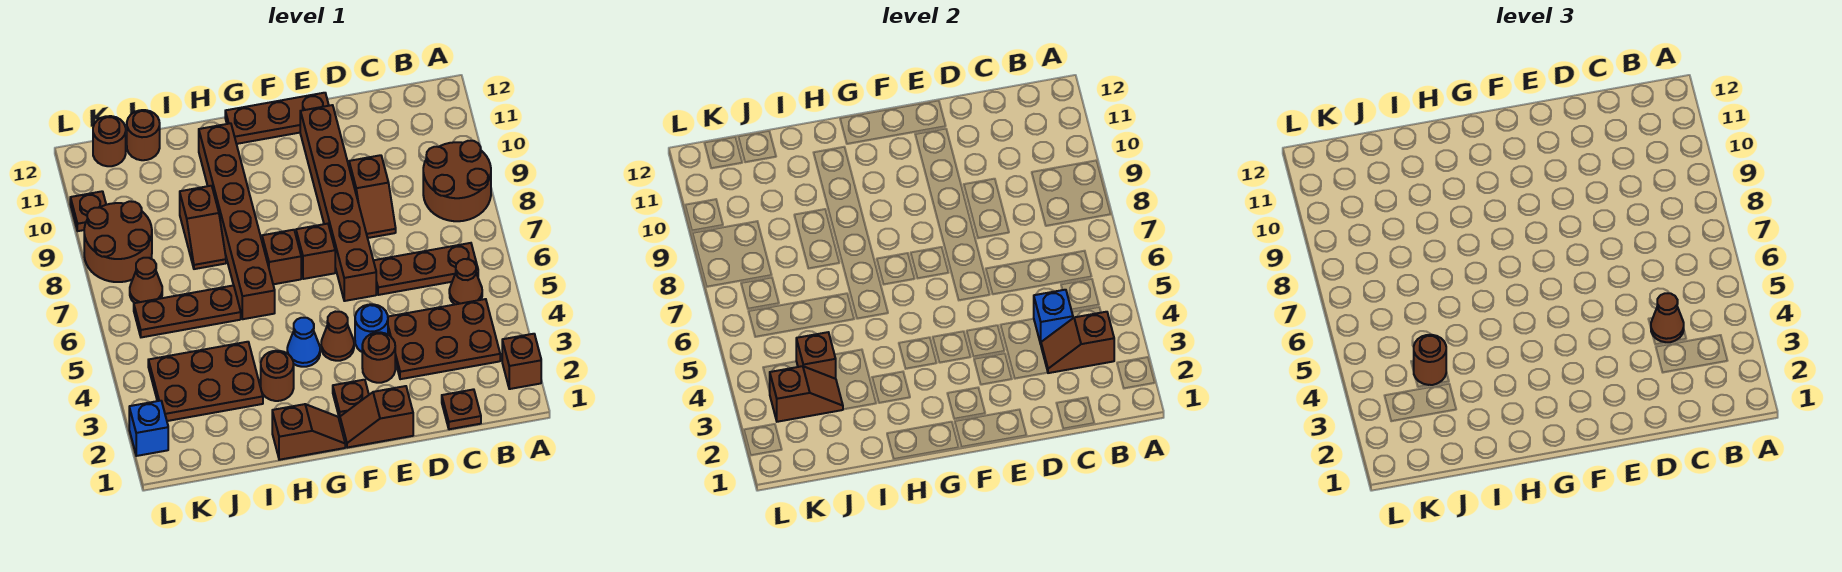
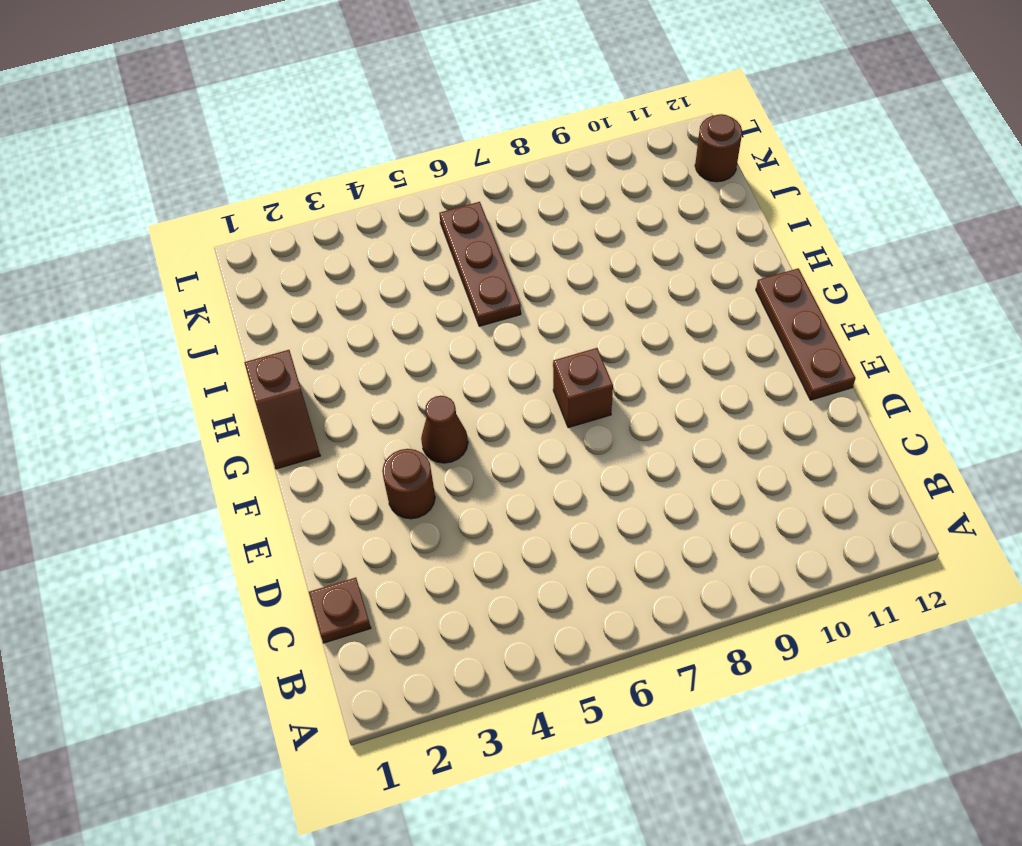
none -> brown 1x1 brick [502,334,541,389]
none -> brown 2x2 round brick [423,141,491,221]
none -> brown 2x3 plate [388,299,500,379]
none -> brown 1x1 cone [449,259,482,304]

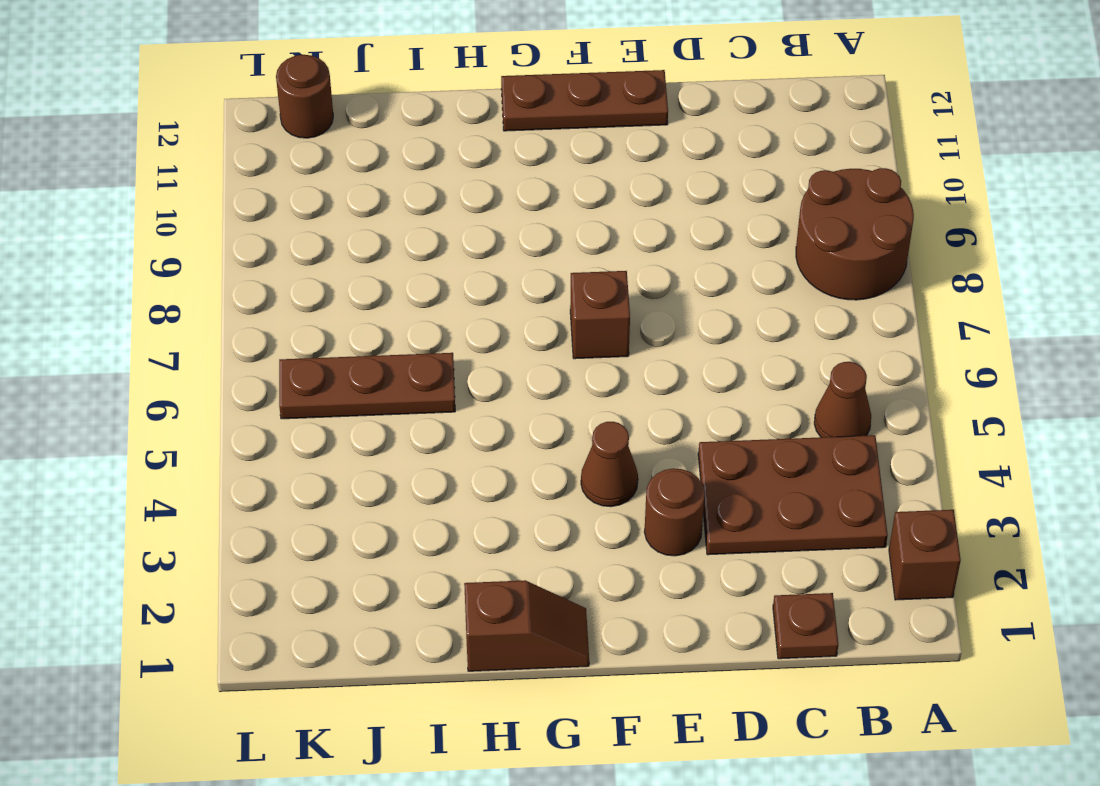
none -> brown 1x3 plate [373,243,478,295]
none -> brown 1x2 slope [349,155,396,238]
none -> brown 1x2 slope [340,386,413,448]
none -> blue 1x1 round brick [355,304,388,352]

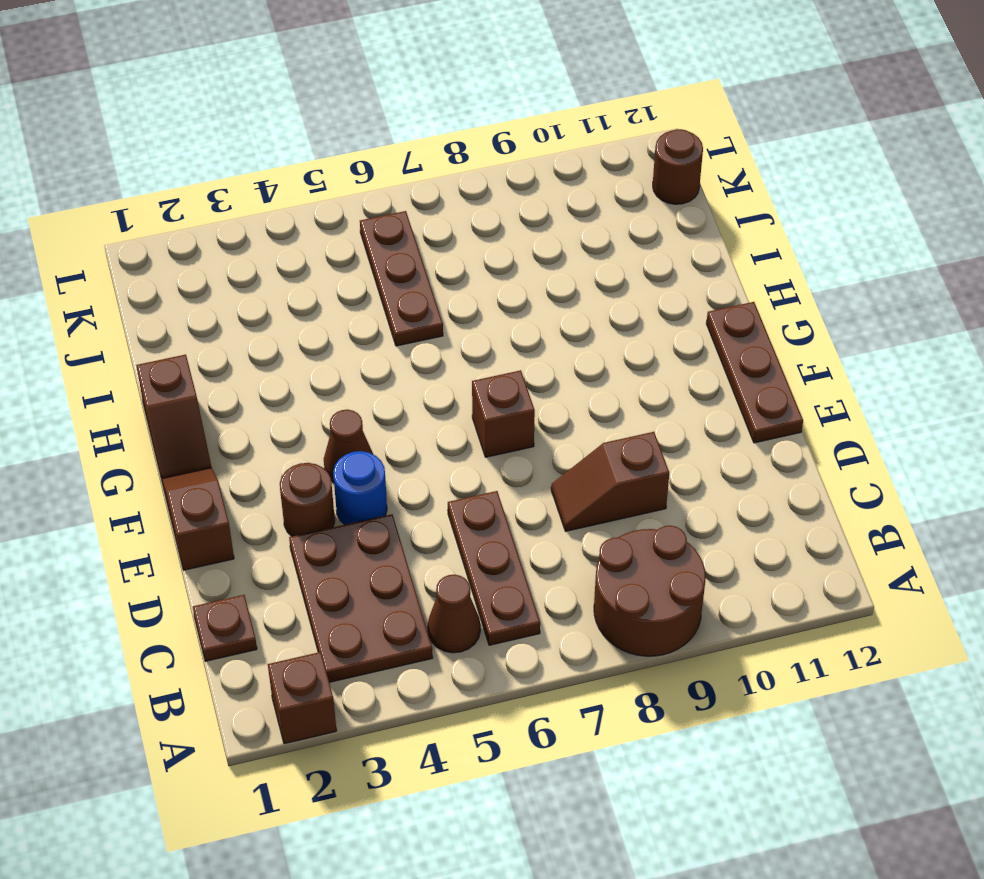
none -> brown 1x6 brick [300,105,376,301]
none -> brown 1x1 plate [333,380,369,419]
none -> blue 1x1 cone [287,318,320,367]
none -> brown 1x1 brick [262,230,301,284]

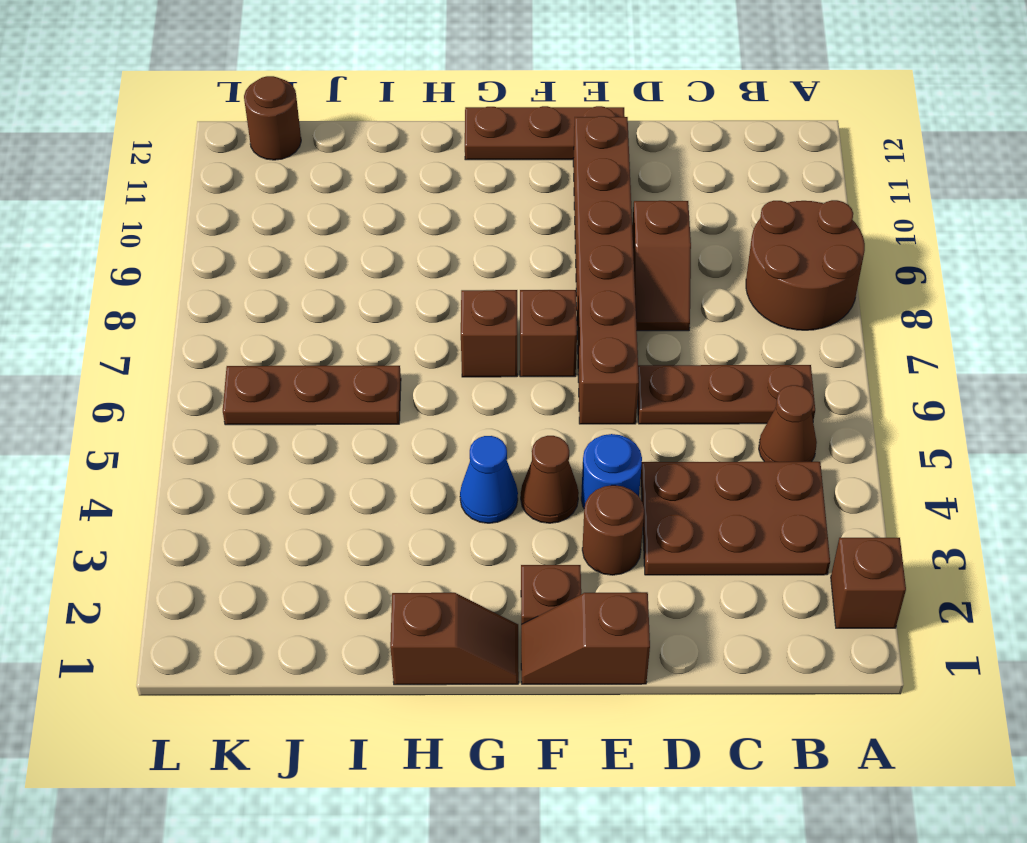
none -> brown 1x1 plate [442,389,481,429]
none -> brown 1x1 round brick [261,351,294,401]
none -> brown 1x6 brick [199,123,275,319]
none -> brown 2x3 plate [148,342,263,421]

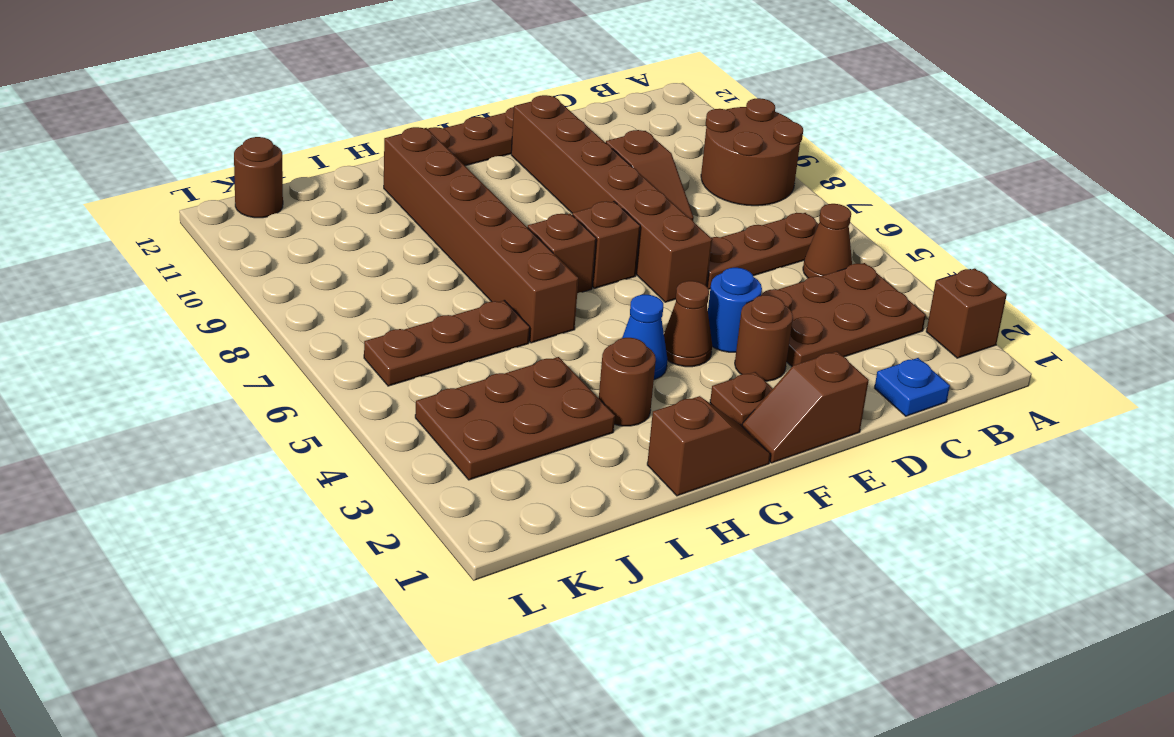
blue 1x1 plate [875,358,950,416] -> brown 1x1 plate [442,389,481,429]
none -> brown 1x2 slope [180,186,226,269]
none -> brown 1x1 round brick [127,110,160,160]
none -> brown 1x1 cone [130,258,162,303]
none -> brown 2x2 round brick [84,201,152,282]

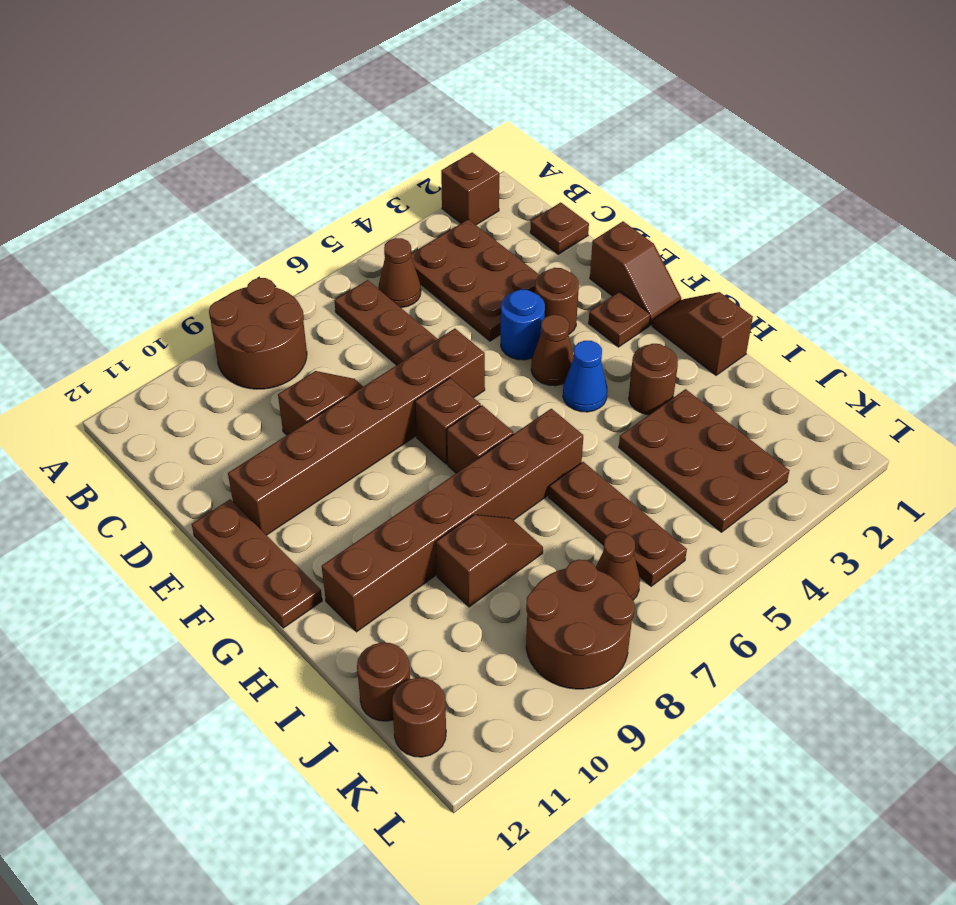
none -> blue 1x1 brick [129,401,168,456]
none -> brown 1x1 plate [70,191,106,231]
none -> brown 1x2 slope [1041,312,1114,373]
none -> blue 1x1 brick [1034,290,1073,344]

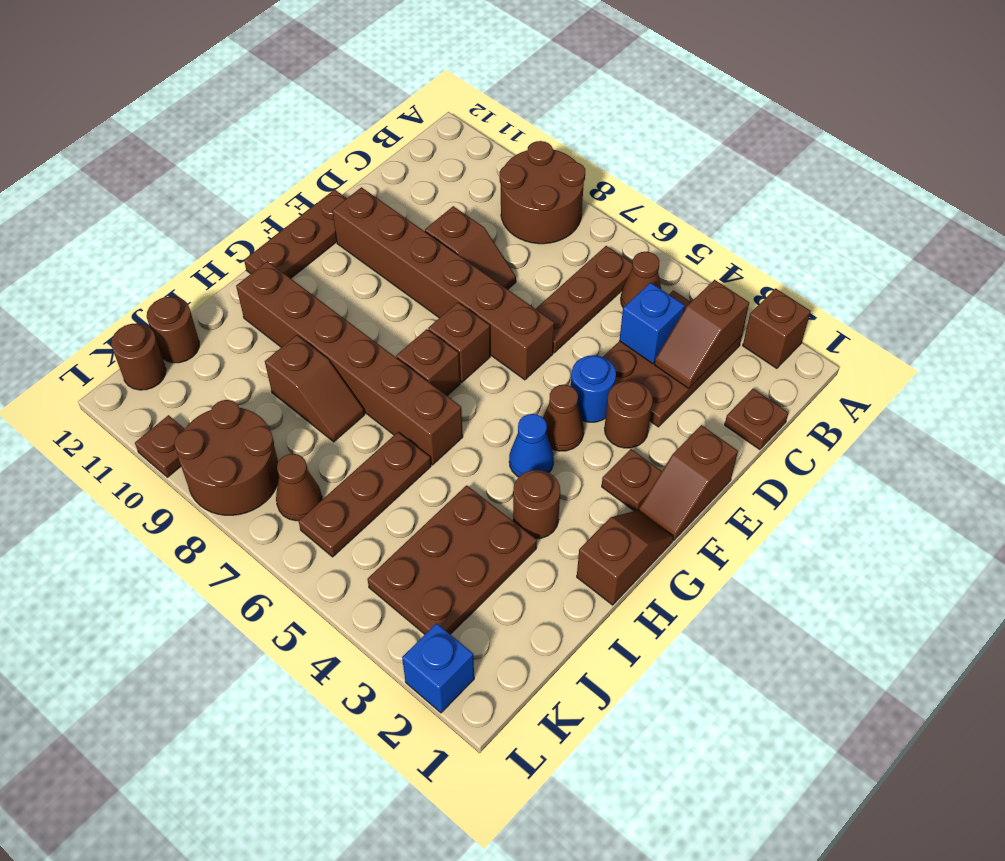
none -> brown 1x2 slope [769,366,843,422]
none -> brown 1x1 brick [796,332,836,379]
none -> brown 1x1 cone [1651,293,1684,342]
none -> brown 1x1 round brick [1413,335,1446,385]

